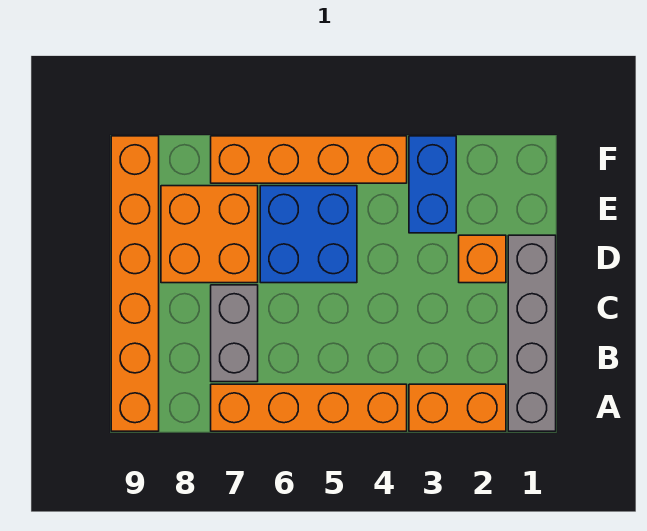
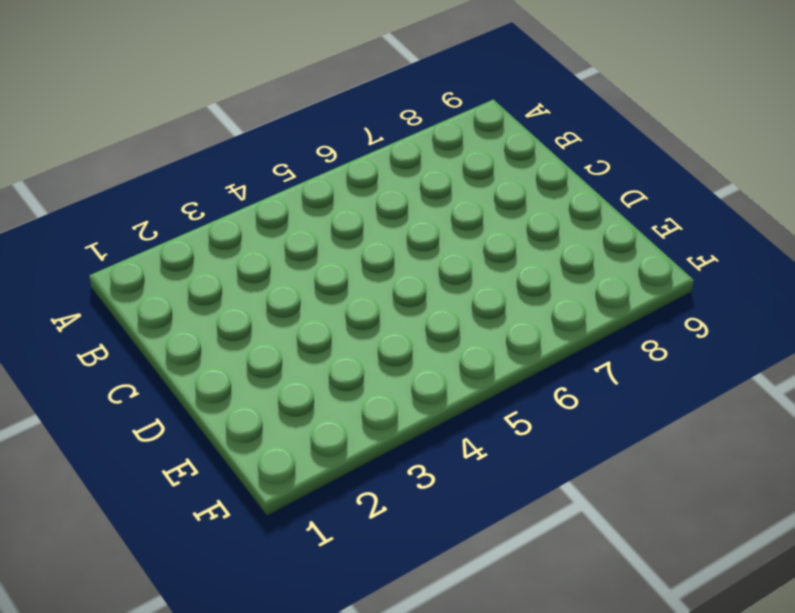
none -> grey 1x4 brick [508,235,556,431]
none -> orange 1x2 brick [409,384,506,431]

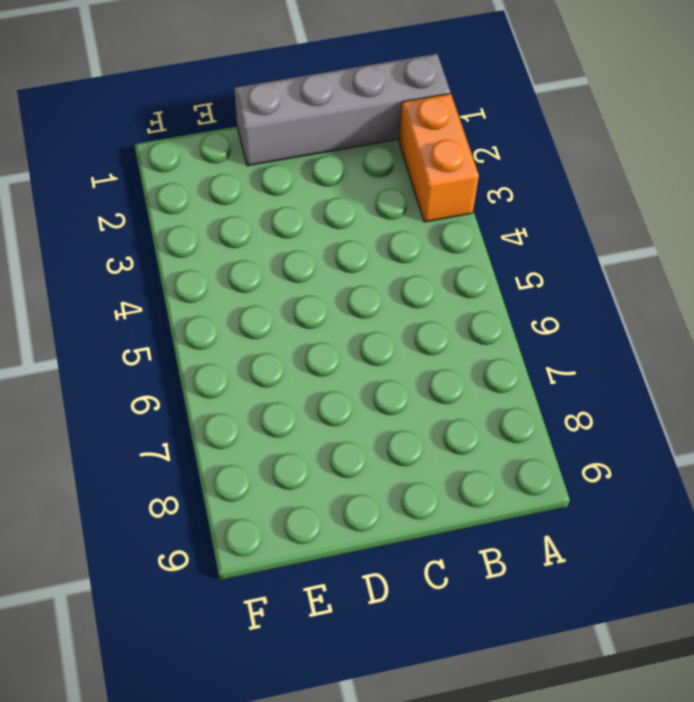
none -> orange 1x4 brick [211,384,407,431]
none -> orange 1x6 brick [111,136,159,431]

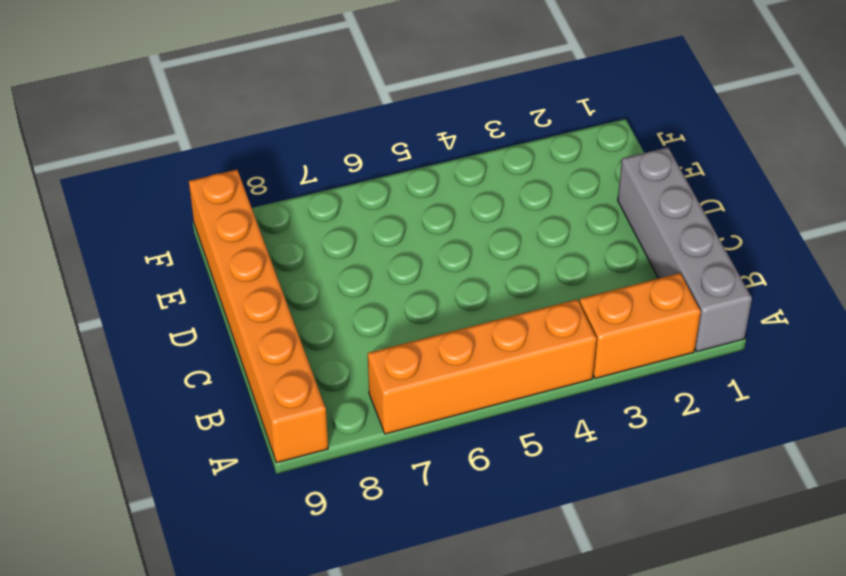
none -> grey 1x2 brick [211,285,258,382]
none -> orange 1x1 brick [459,235,506,283]

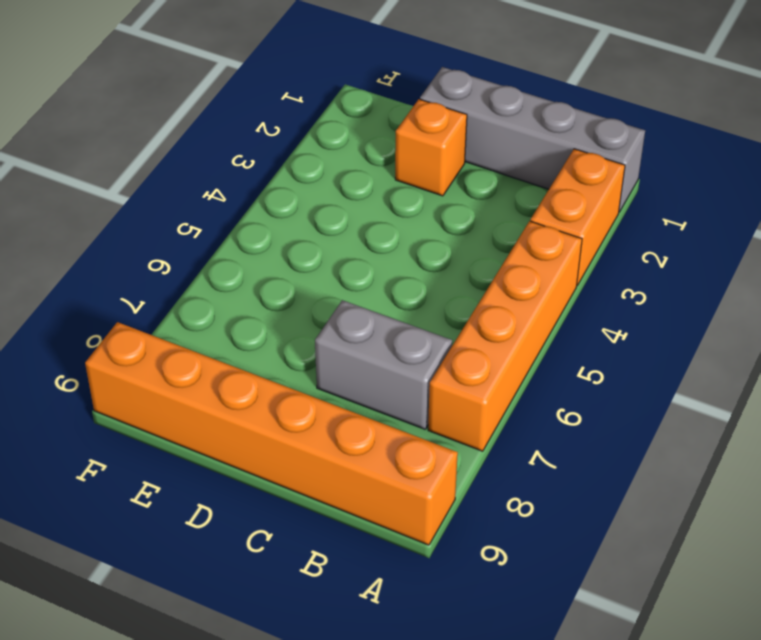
none -> blue 2x2 brick [260,186,357,283]
none -> orange 2x2 brick [161,186,258,283]

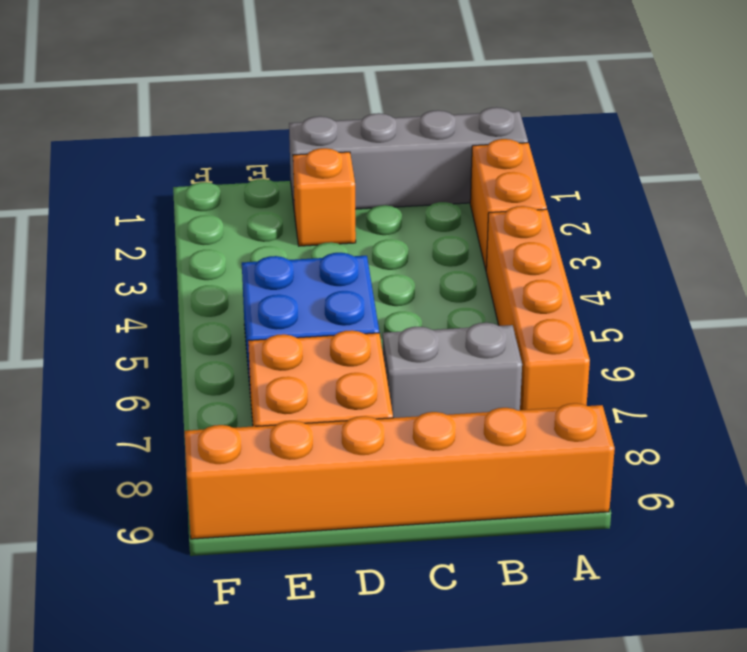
none -> blue 1x2 brick [409,136,456,233]
none -> orange 1x4 brick [211,136,407,183]

